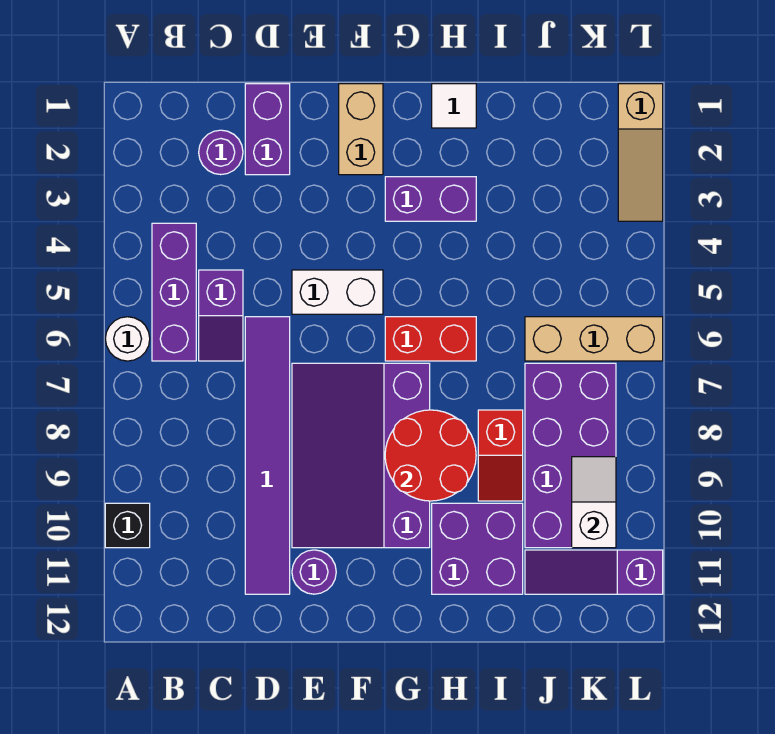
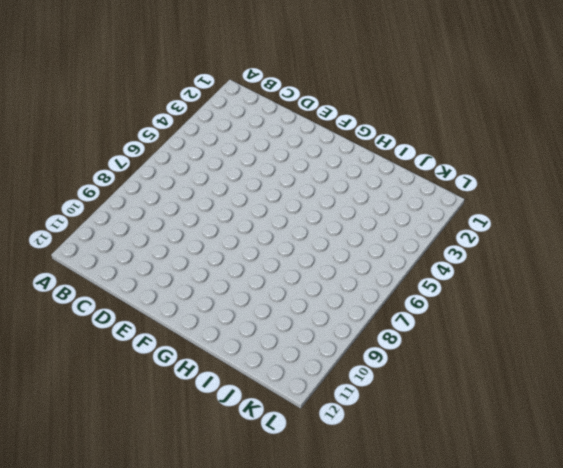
none -> white 1x1 round brick [105,317,150,361]
none -> black 1x1 brick [105,503,150,548]
none -> purple 1x3 brick [152,223,196,361]

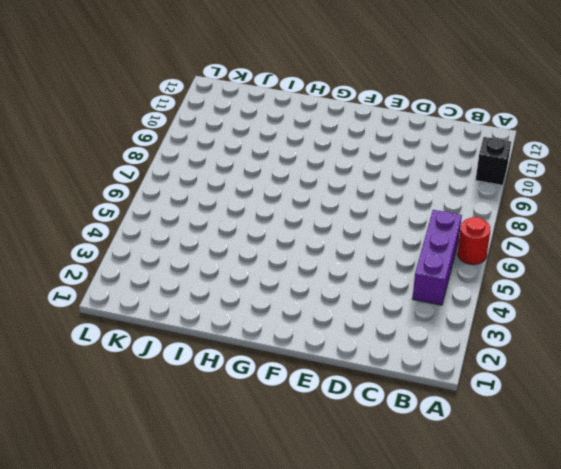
red 1x1 round brick [457,217,490,265] -> white 1x1 round brick [105,317,150,361]
none -> purple 1x1 round brick [199,130,243,175]
none -> purple 1x2 slope [199,270,243,361]
none -> purple 1x2 brick [245,84,290,175]

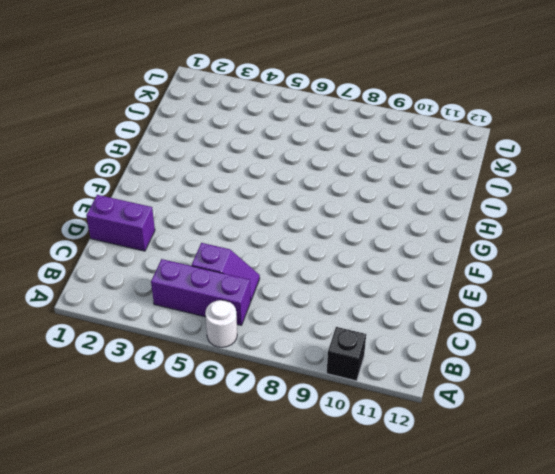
none -> purple 1x1 round brick [199,130,243,175]
none -> purple 1x6 tile [245,317,290,594]
none -> white 1x2 brick [292,270,383,314]

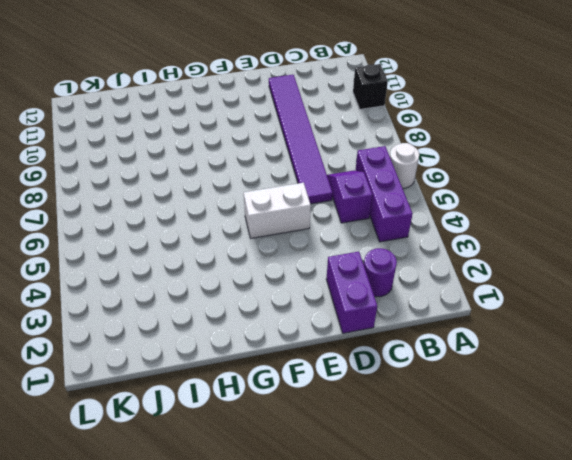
none -> purple 3x4 slope [292,363,430,548]
none -> purple 1x1 round brick [292,550,336,594]
none -> tan 1x2 brick [339,84,383,175]

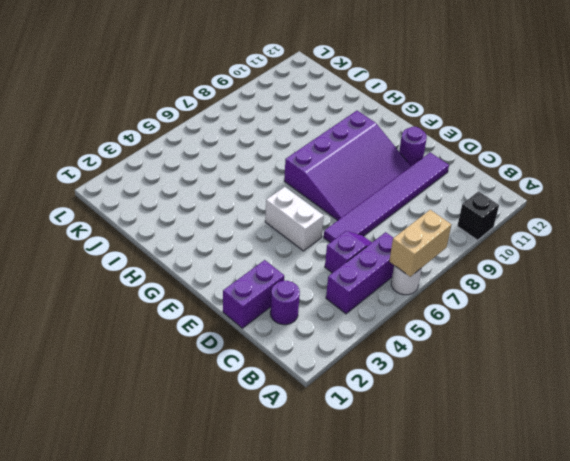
tan 1x2 brick [389,210,451,277] -> tan 1x2 brick moved to [339,84,383,175]
none -> purple 1x2 brick [385,177,476,221]
none -> red 1x2 brick [385,317,476,361]
none -> white 1x1 tile [432,84,476,128]

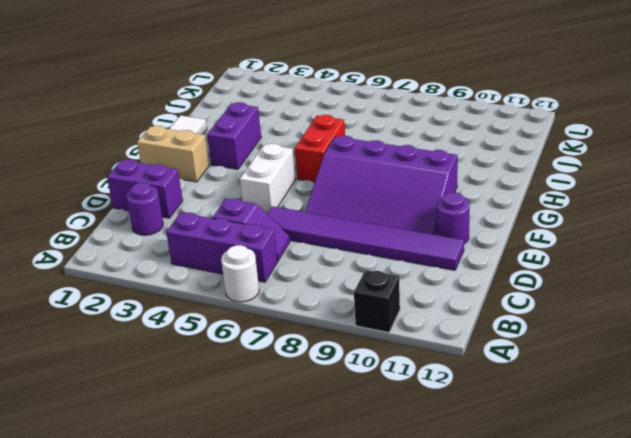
none -> purple 2x2 brick [432,503,523,594]
none -> red 1x2 slope [478,410,523,501]
none -> tan 1x3 brick [525,317,663,361]

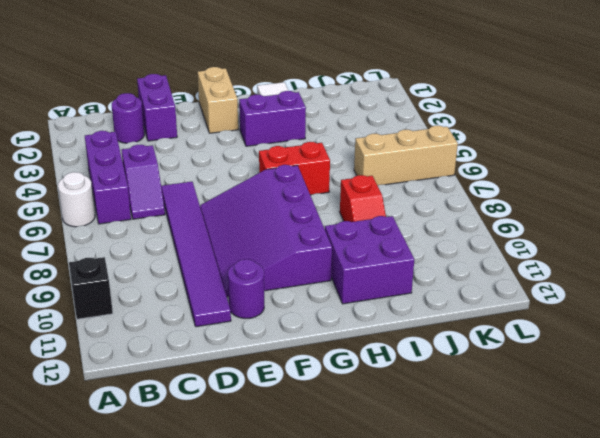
none -> white 1x2 brick [292,270,383,314]
none -> purple 2x4 brick [525,363,616,548]
none -> purple 1x3 slope [525,550,663,594]

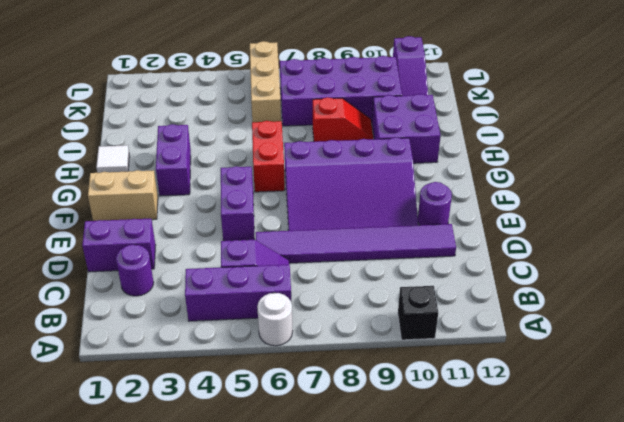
purple 1x2 brick [221,166,255,241] -> white 1x2 brick [292,270,383,314]
none -> tan 1x3 slope [618,84,663,221]
none -> red 2x2 round brick [385,410,476,501]
none -> white 1x2 slope [572,457,616,548]

